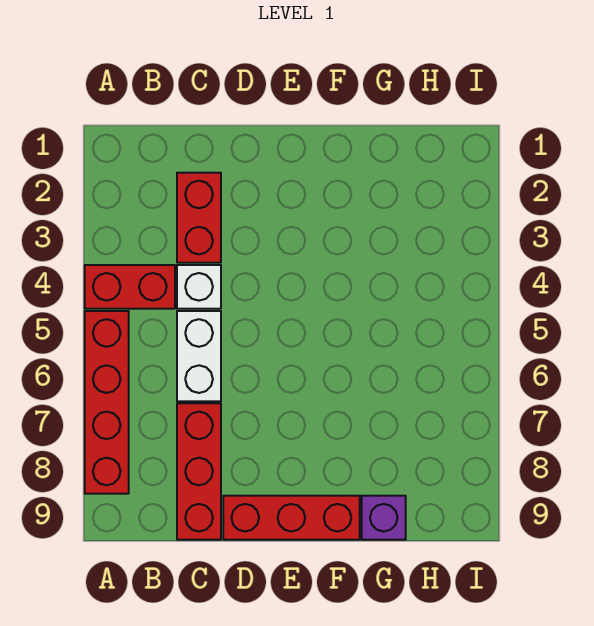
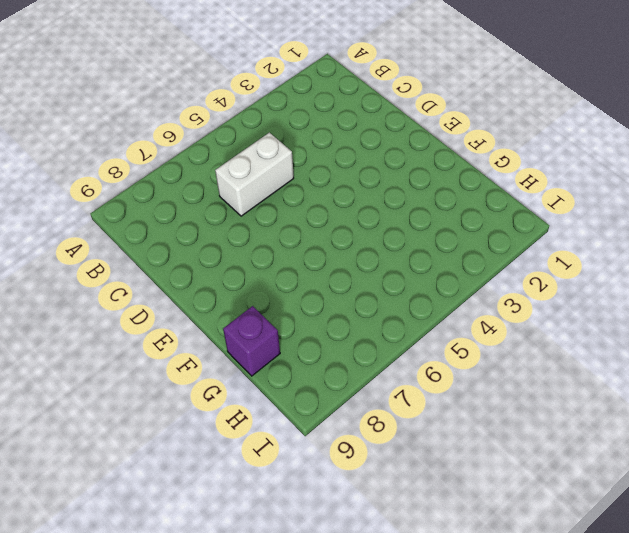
none -> red 1x2 brick [85,265,175,309]
none -> red 1x4 brick [85,311,129,494]

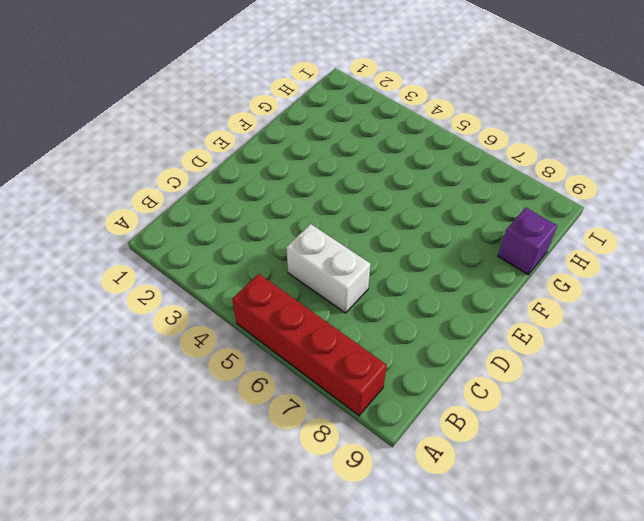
none -> red 1x2 brick [85,265,175,309]
none -> red 1x2 brick [177,173,221,263]

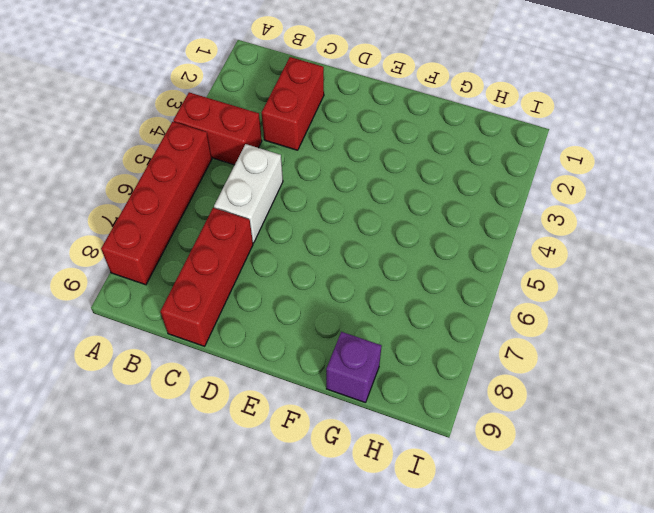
none -> white 1x1 brick [177,265,221,309]
none -> red 1x3 brick [223,496,360,540]

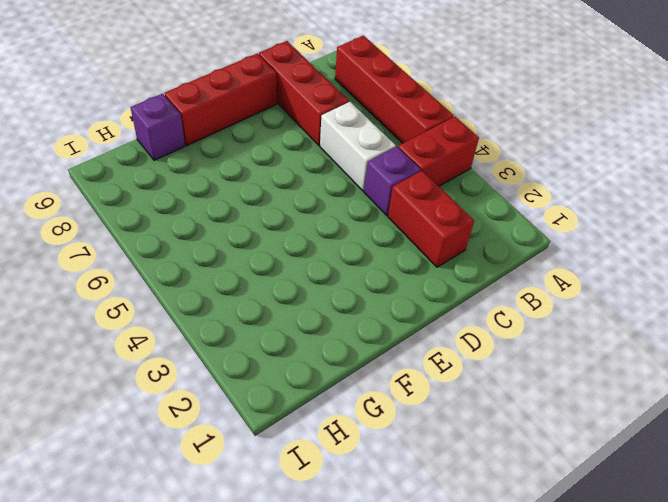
purple 1x1 brick [364,147,421,215] -> white 1x1 brick [177,265,221,309]

